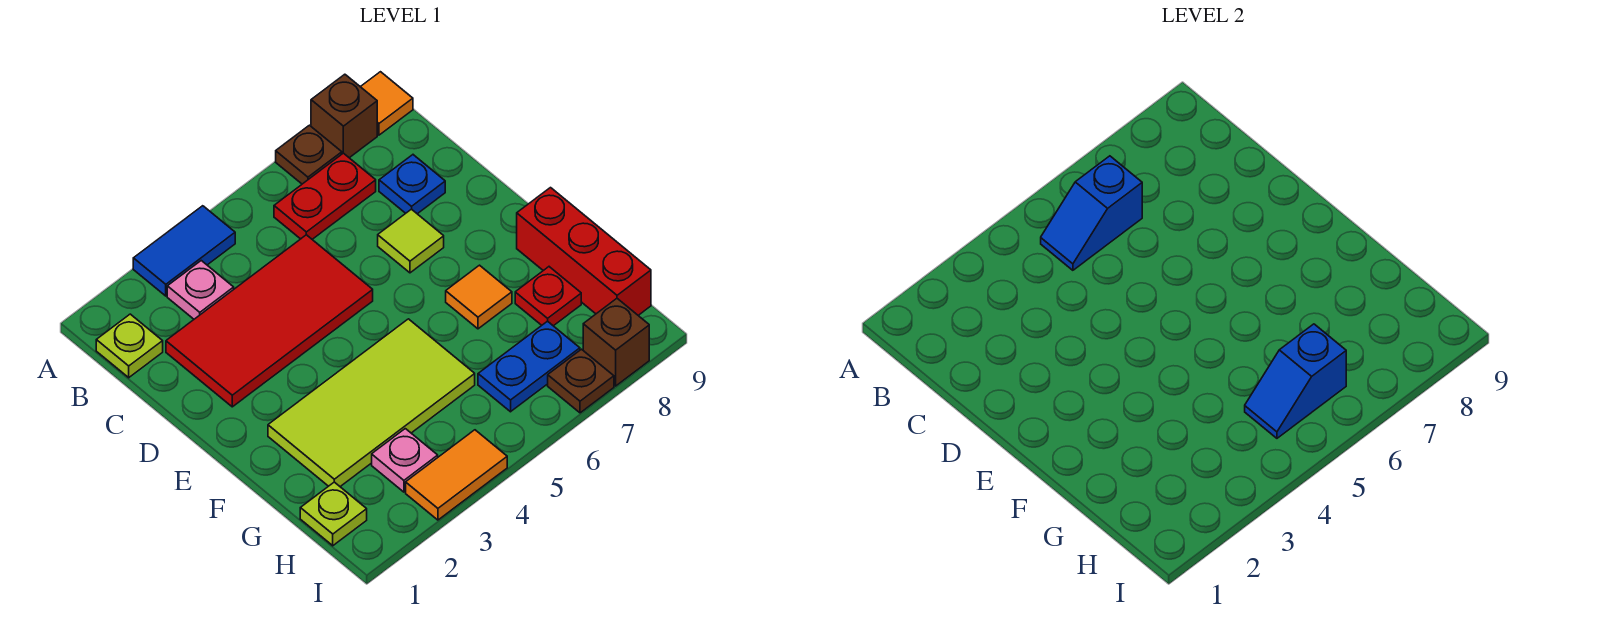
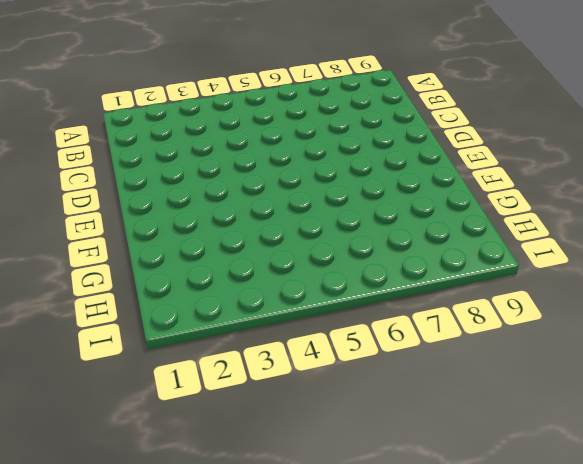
none -> blue 1x2 tile [133,206,235,296]
none -> brown 1x1 plate [276,125,342,184]
none -> brown 1x1 brick [311,74,377,158]

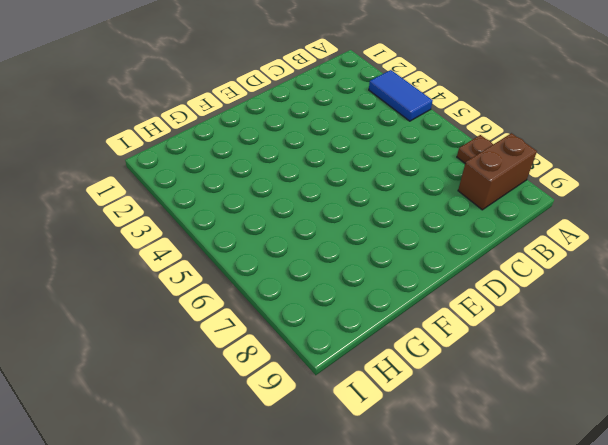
brown 1x2 brick [458,133,537,210] -> brown 1x1 brick [311,74,377,158]
none -> orange 1x1 tile [361,72,413,135]
none -> lime 1x1 plate [96,314,163,378]
none -> pink 1x1 plate [167,261,234,319]

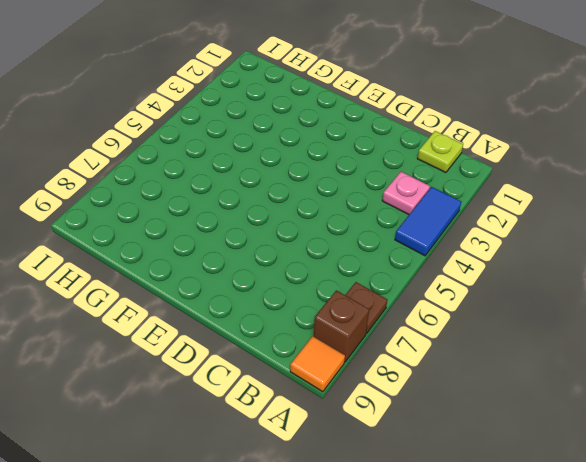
none -> red 1x2 plate [274,153,376,239]
none -> red 2x4 tile [166,235,373,407]
none -> blue 1x1 plate [379,155,445,214]

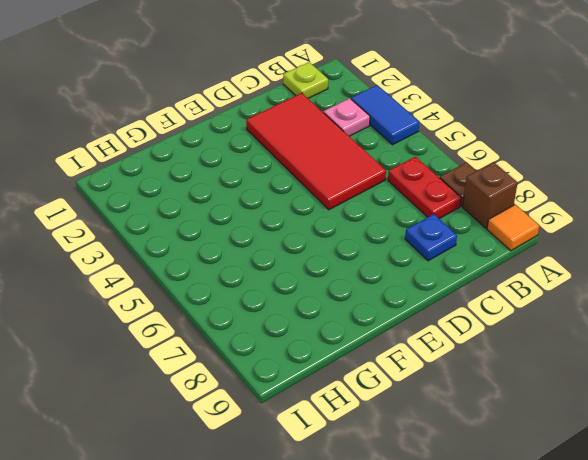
none -> lime 1x1 tile [378,209,444,273]
none -> lime 2x4 tile [268,319,475,486]
none -> orange 1x1 tile [446,265,512,329]

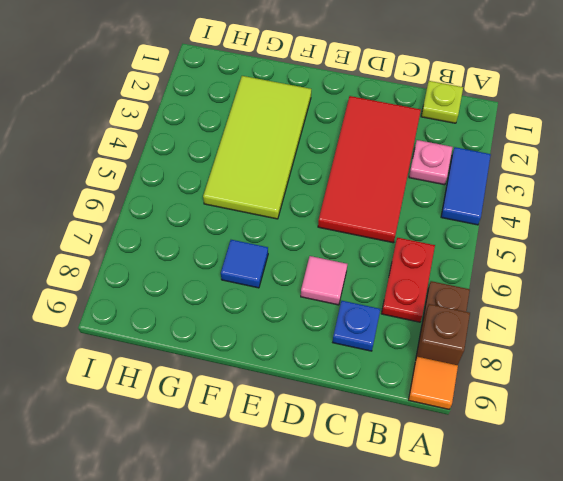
pink 1x1 tile [301,256,347,305] -> lime 1x1 tile [378,209,444,273]
blue 1x1 tile [221,240,268,288] -> orange 1x1 tile [446,265,512,329]
none -> red 1x3 brick [517,188,651,315]
none -> red 1x1 plate [515,267,581,326]
none -> lime 1x1 plate [300,482,367,546]

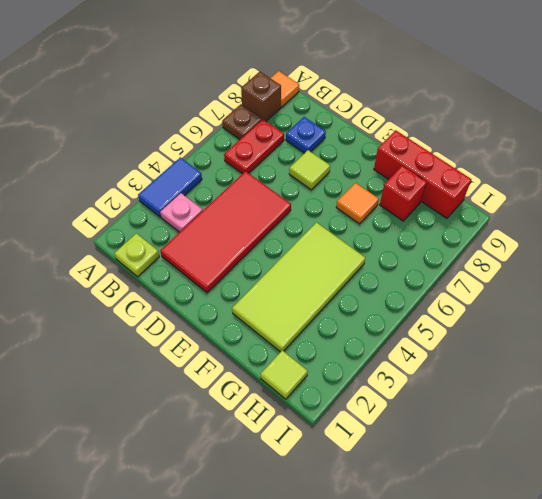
red 1x1 brick [380,166,427,221] -> red 1x1 plate [515,267,581,326]
lime 1x1 tile [261,350,308,399] -> lime 1x1 plate [300,482,367,546]
none -> pink 1x1 plate [372,429,438,492]
none -> blue 1x2 plate [478,321,580,412]
none -> orange 1x2 tile [406,430,507,520]

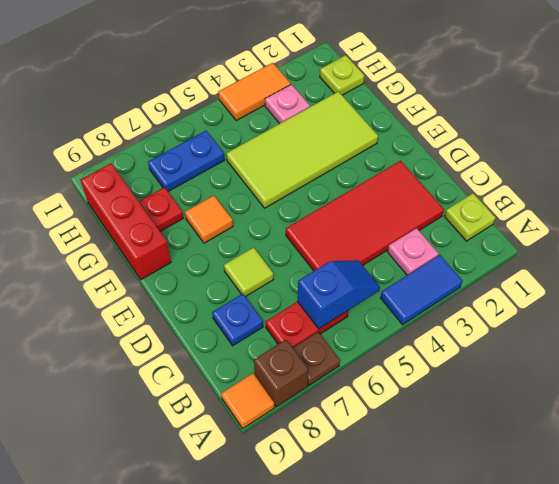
none -> brown 1x1 plate [548,349,614,413]
none -> brown 1x1 brick [583,299,649,386]
none -> blue 1x2 slope [1245,324,1346,438]

